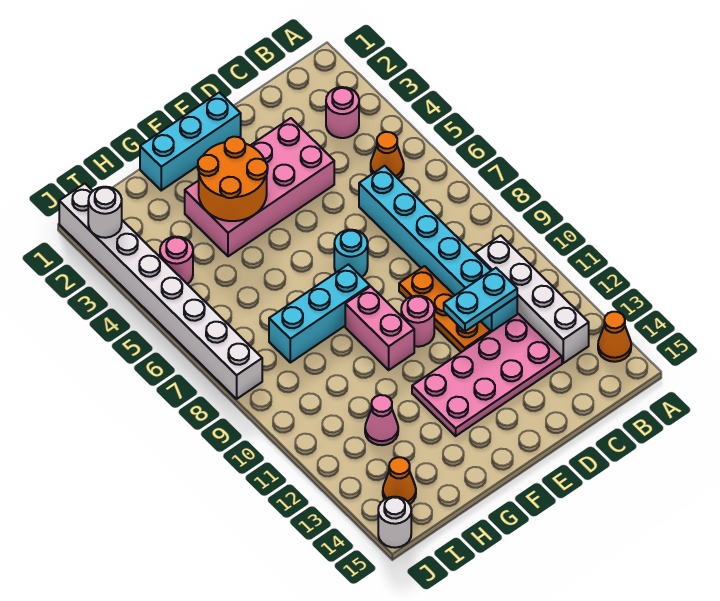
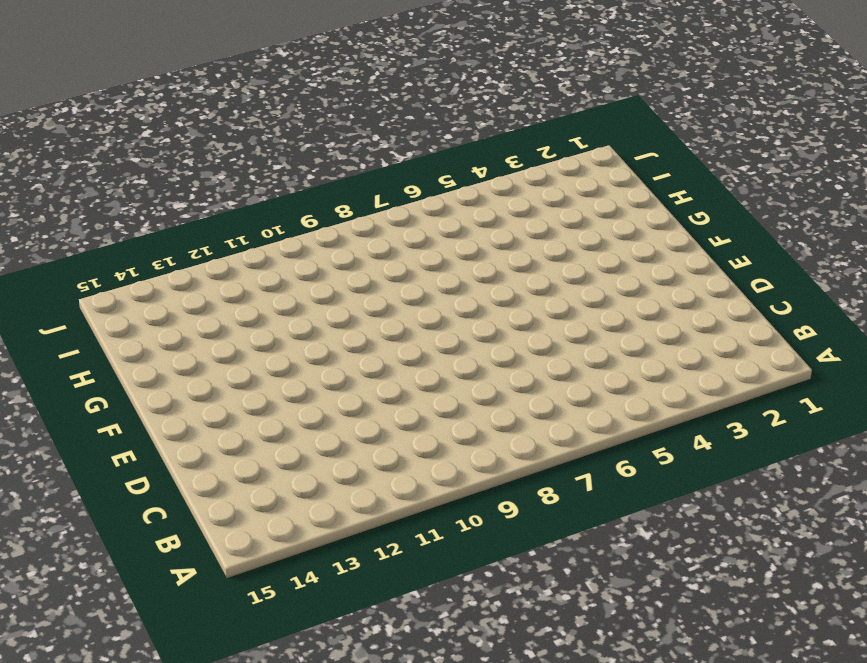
none -> orange 1x1 cone [598,312,631,362]
none -> pink 1x1 round brick [326,87,359,138]
none -> orange 1x1 cone [371,132,404,178]

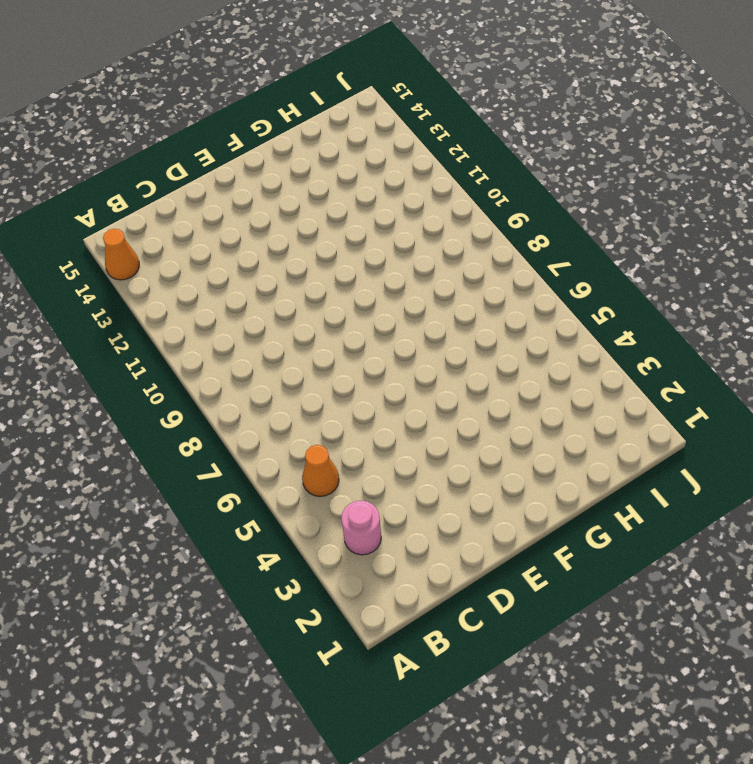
none -> white 1x4 brick [475,236,589,363]
none -> cyan 1x6 brick [359,166,517,332]
none -> pink 2x4 plate [412,314,562,436]

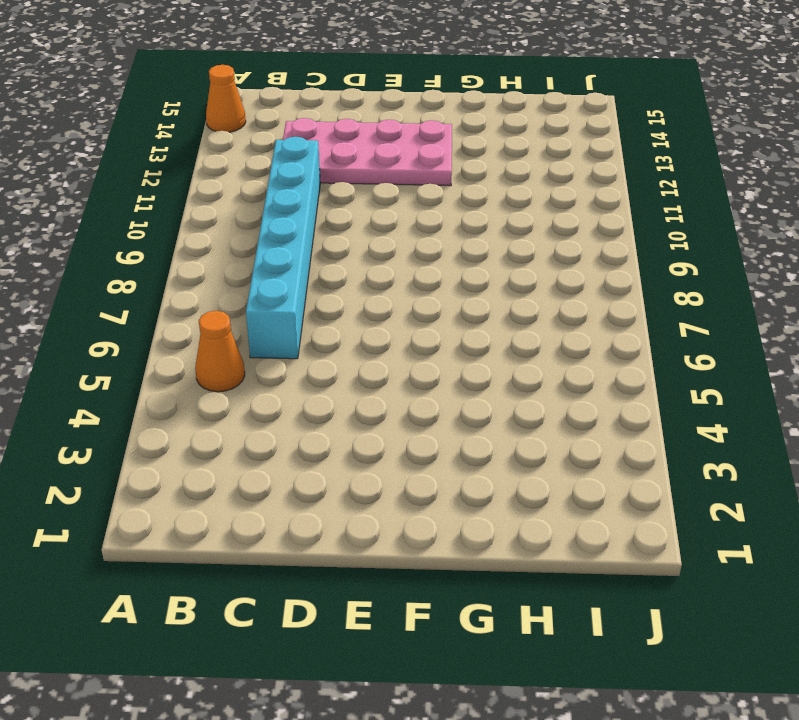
none -> pink 1x1 round brick [326,87,359,138]
none -> white 1x4 brick [475,236,589,363]
none -> pink 2x4 brick [185,118,334,256]

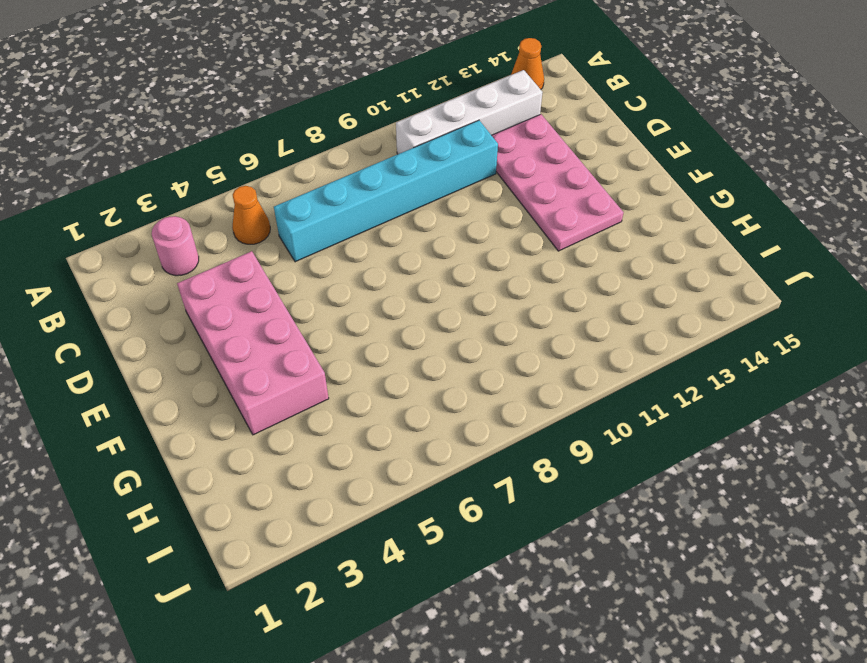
none -> orange 1x3 plate [399,266,490,352]
none -> cyan 1x3 brick [140,92,241,190]
none -> cyan 1x1 round brick [334,230,368,277]

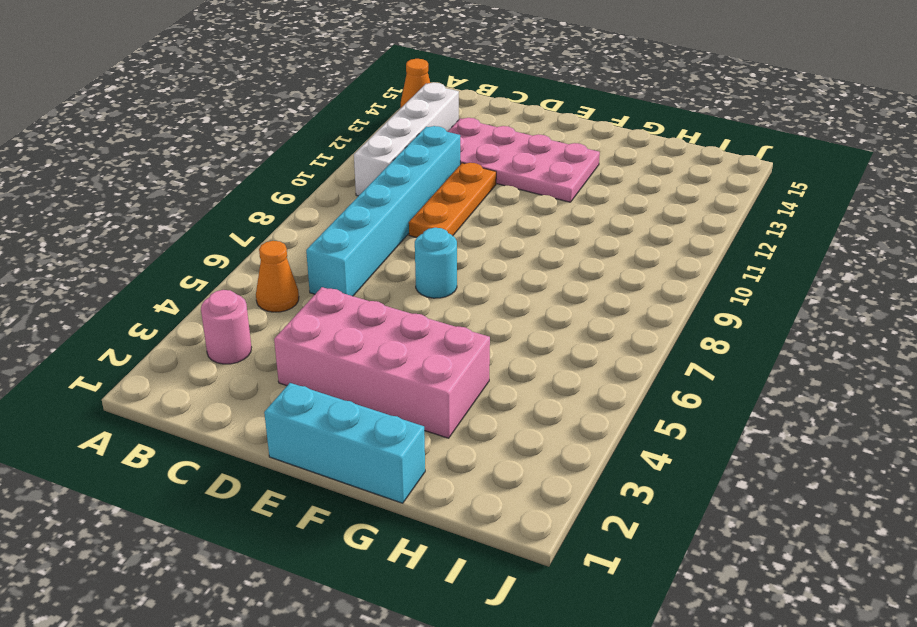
none -> pink 1x1 round brick [401,296,434,347]
none -> cyan 1x3 brick [269,265,370,363]
none -> pink 1x2 brick [345,286,414,370]

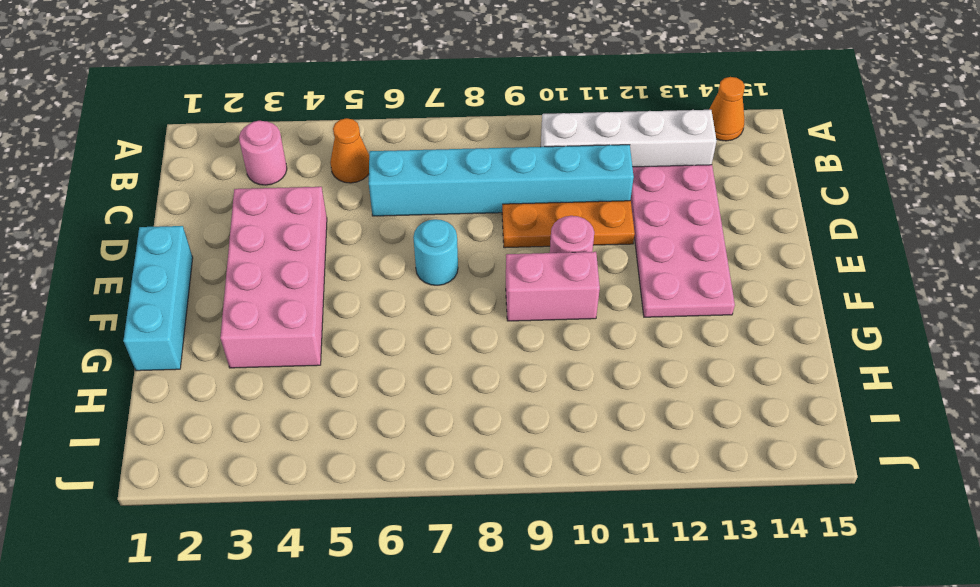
none -> cyan 1x3 brick [269,265,370,363]
none -> pink 1x1 cone [365,395,398,445]
none -> pink 1x1 round brick [160,237,193,284]

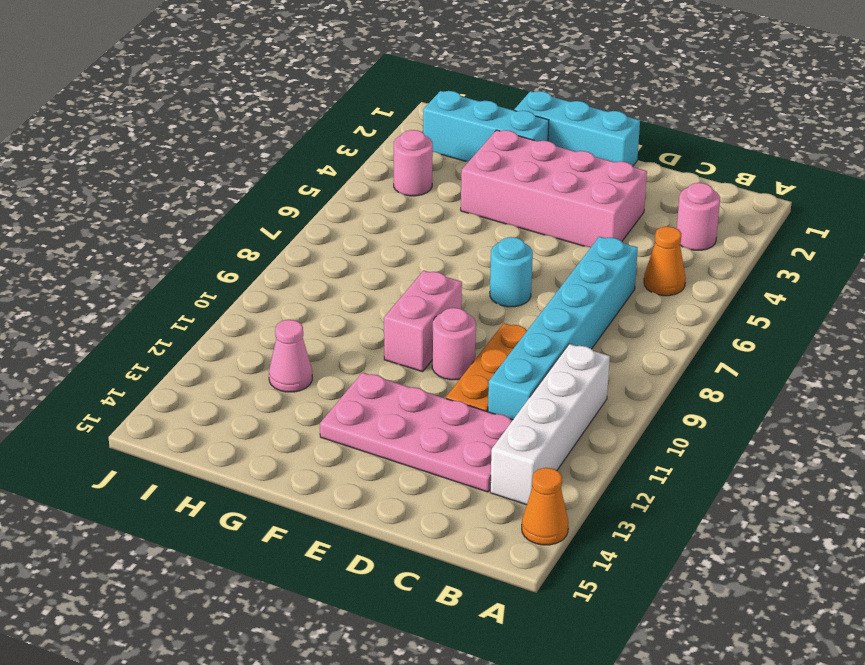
cyan 1x3 brick [423,91,549,162] -> cyan 1x3 brick moved to [269,265,370,363]
none -> orange 1x1 cone [383,457,416,504]
none -> white 1x8 brick [59,184,262,399]
none -> white 1x1 round brick [378,497,411,548]

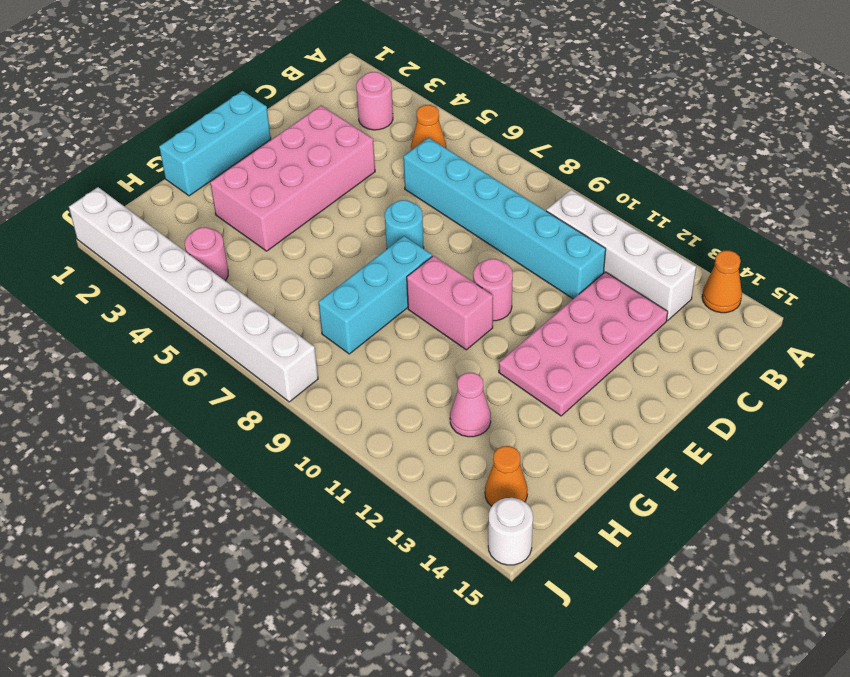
none -> orange 1x3 plate [399,266,490,352]
none -> cyan 1x2 plate [444,268,517,331]
none -> orange 2x2 round brick [198,137,268,221]

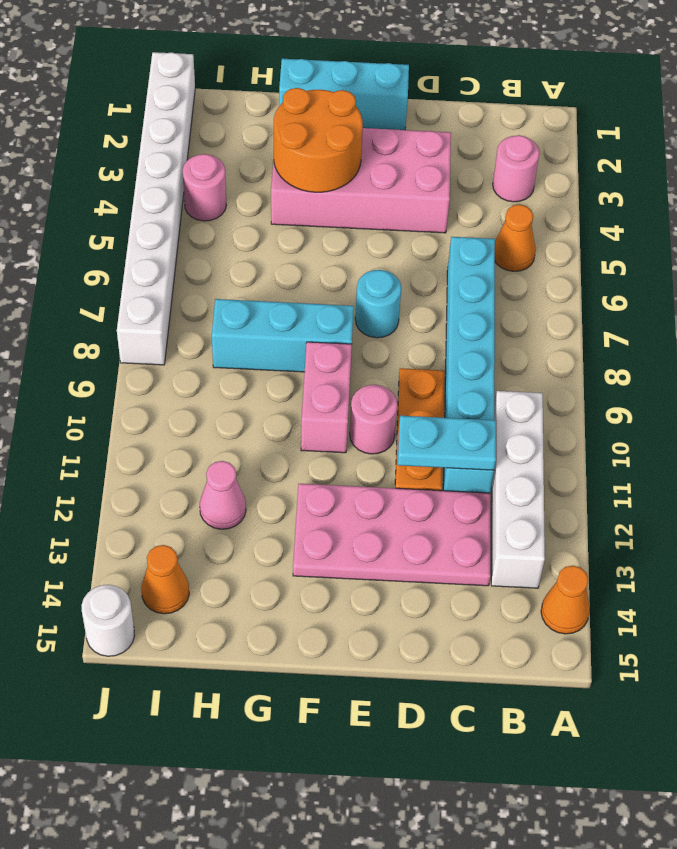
none -> white 1x1 round brick [88,187,122,238]

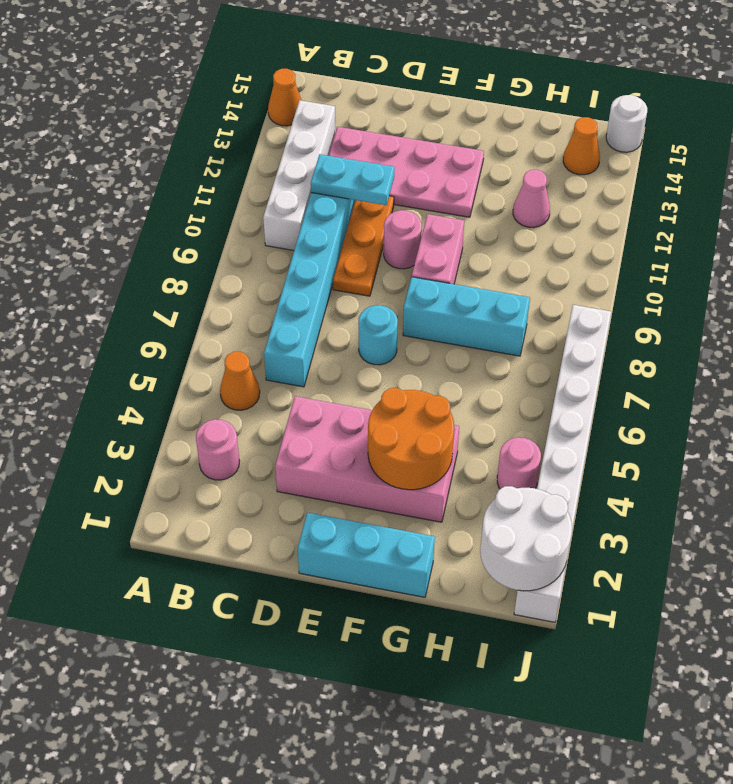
white 2x2 round brick [480,486,572,591] -> white 1x1 round brick [88,187,122,238]

